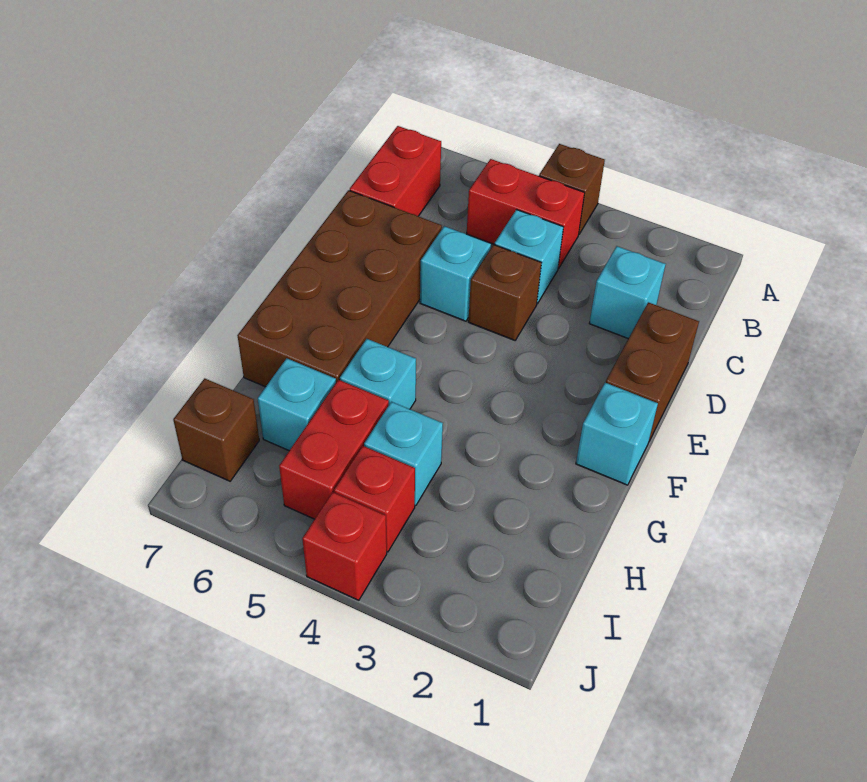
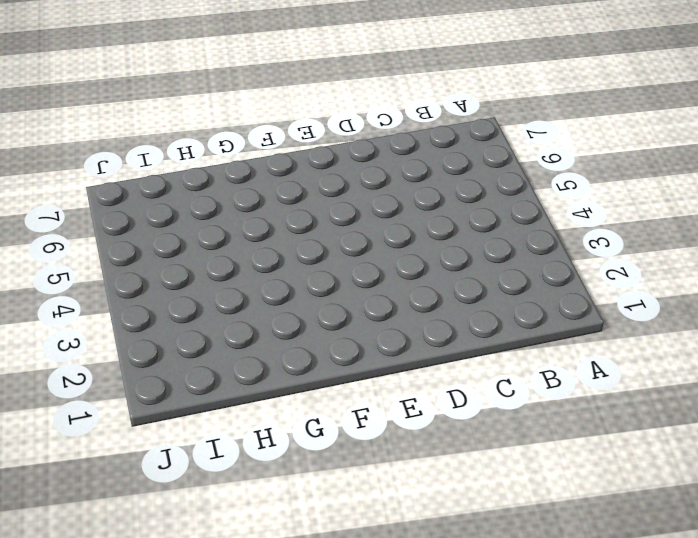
none -> brown 1x1 brick [539,144,605,234]
none -> red 1x2 brick [467,159,584,268]
none -> red 1x2 brick [350,126,441,216]

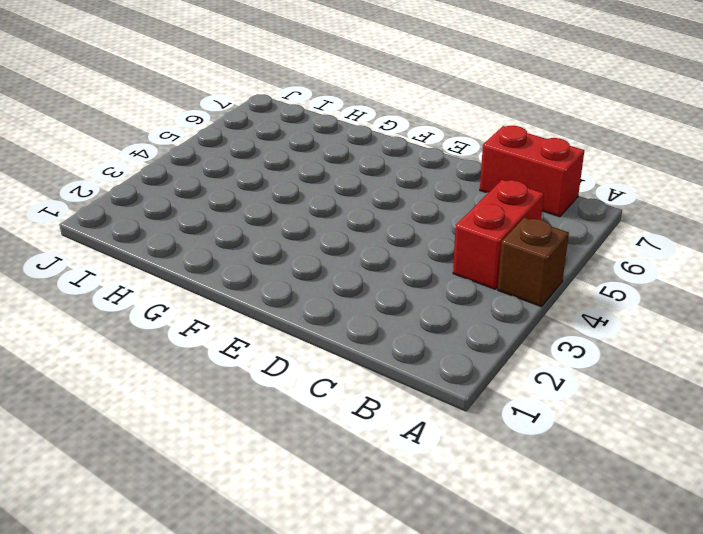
none -> cyan 1x1 brick [589,246,666,339]
none -> cyan 1x1 brick [495,210,563,304]
none -> brown 1x2 brick [606,302,699,441]

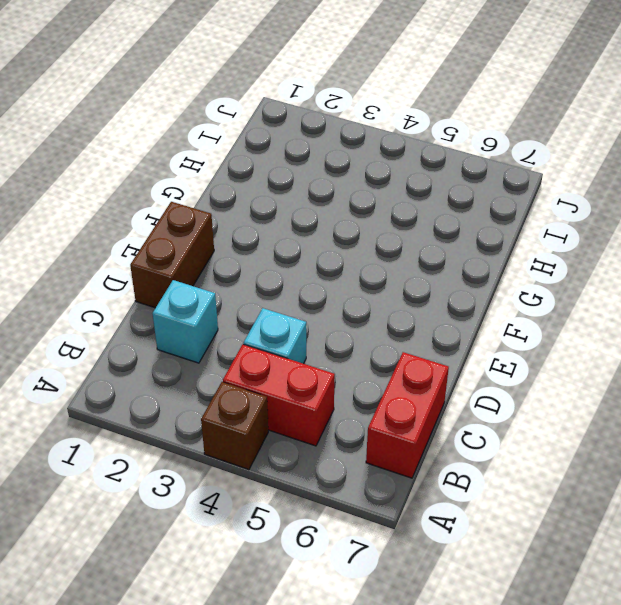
none -> brown 1x1 brick [468,245,541,340]
none -> cyan 1x1 brick [420,226,491,321]
none -> brown 2x4 brick [237,190,442,387]

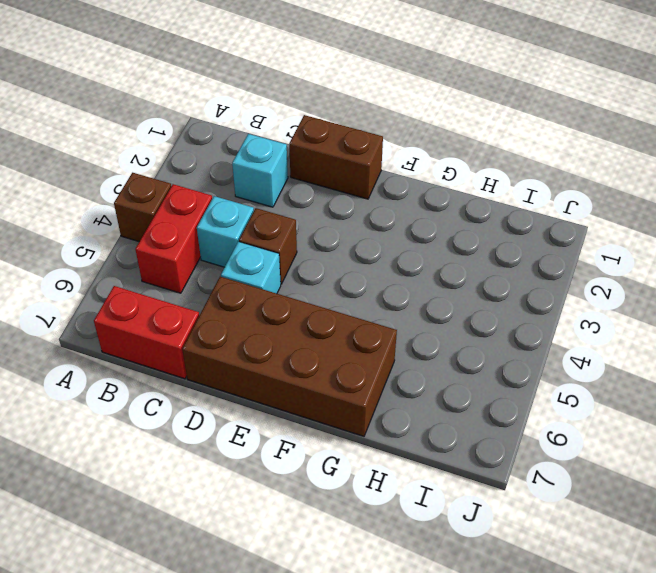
none -> cyan 1x1 brick [576,383,658,485]
none -> cyan 1x1 brick [340,339,416,409]
none -> cyan 1x1 brick [364,402,443,506]

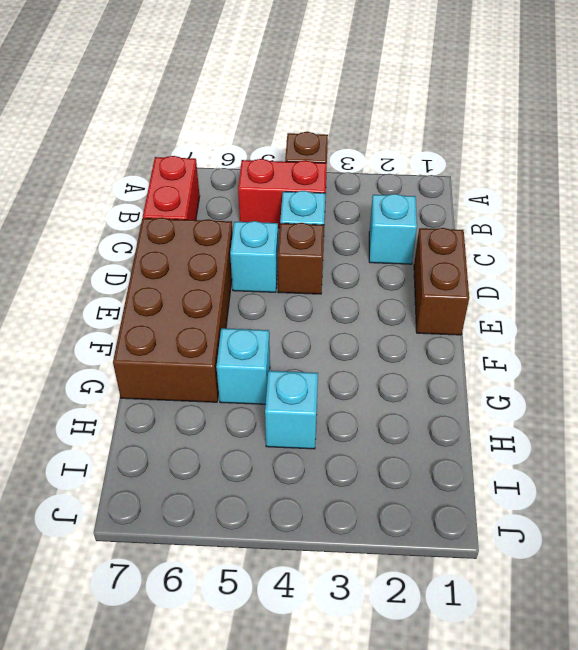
none -> cyan 1x1 brick [576,383,658,485]
none -> red 1x2 brick [279,380,389,519]
none -> cyan 1x1 brick [258,358,336,451]

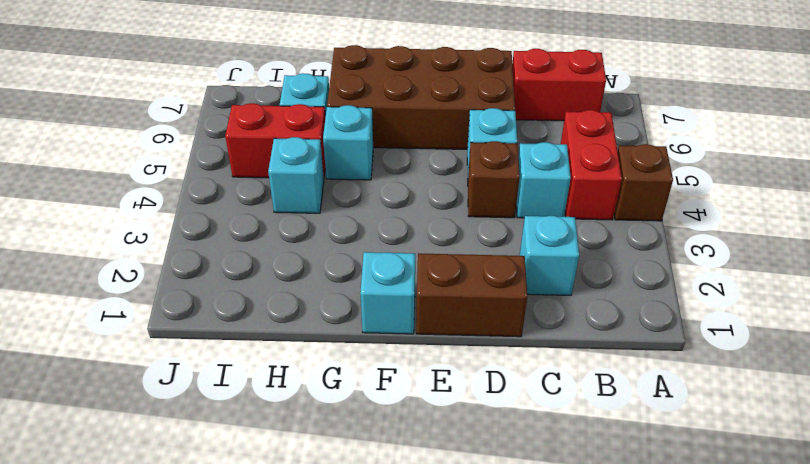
none -> red 1x1 brick [334,446,415,552]
none -> brown 1x1 brick [173,378,259,481]
none -> red 1x1 brick [302,492,387,600]

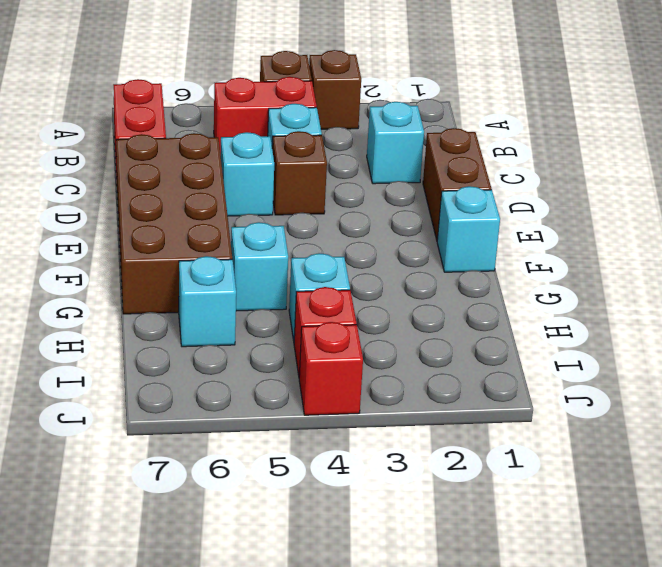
brown 1x1 brick [309,50,361,129] -> brown 1x1 brick moved to [173,378,259,481]
none -> red 1x2 brick [279,380,389,519]

